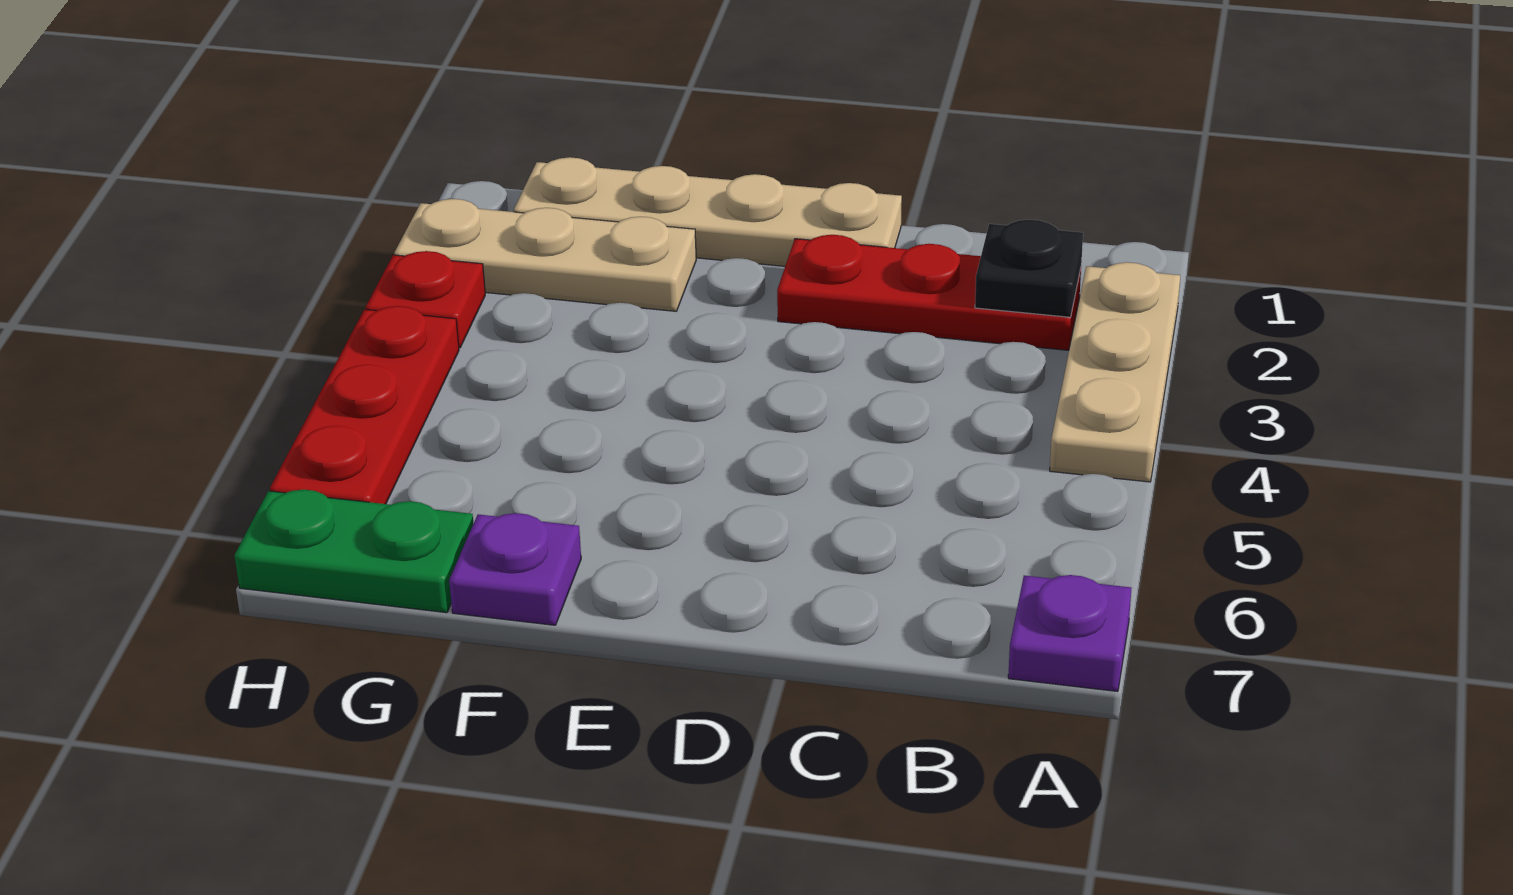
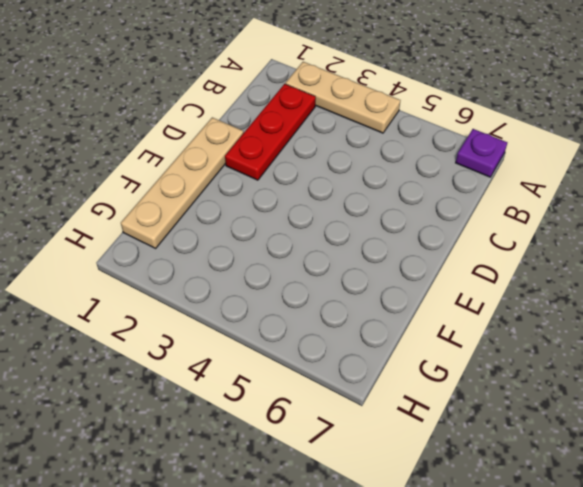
none -> tan 1x3 plate [394,199,696,311]
none -> purple 1x1 plate [449,513,581,625]

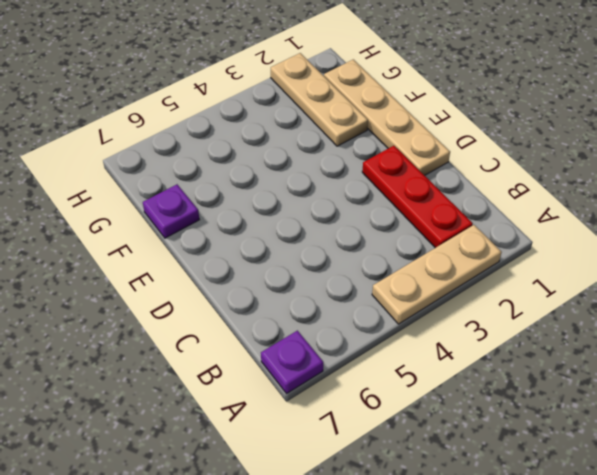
none -> green 1x2 plate [234,490,474,613]
none -> red 1x1 plate [366,251,485,348]

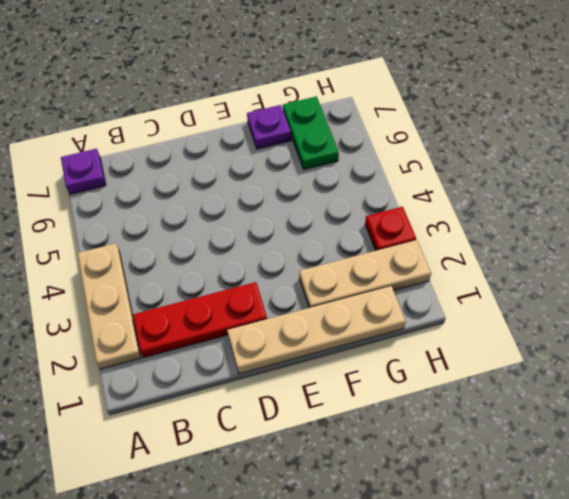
green 1x2 plate [283,96,339,169] -> green 1x2 plate turned to [234,490,474,613]
none -> red 1x3 plate [270,306,459,504]
none -> black 1x1 plate [975,220,1083,317]

